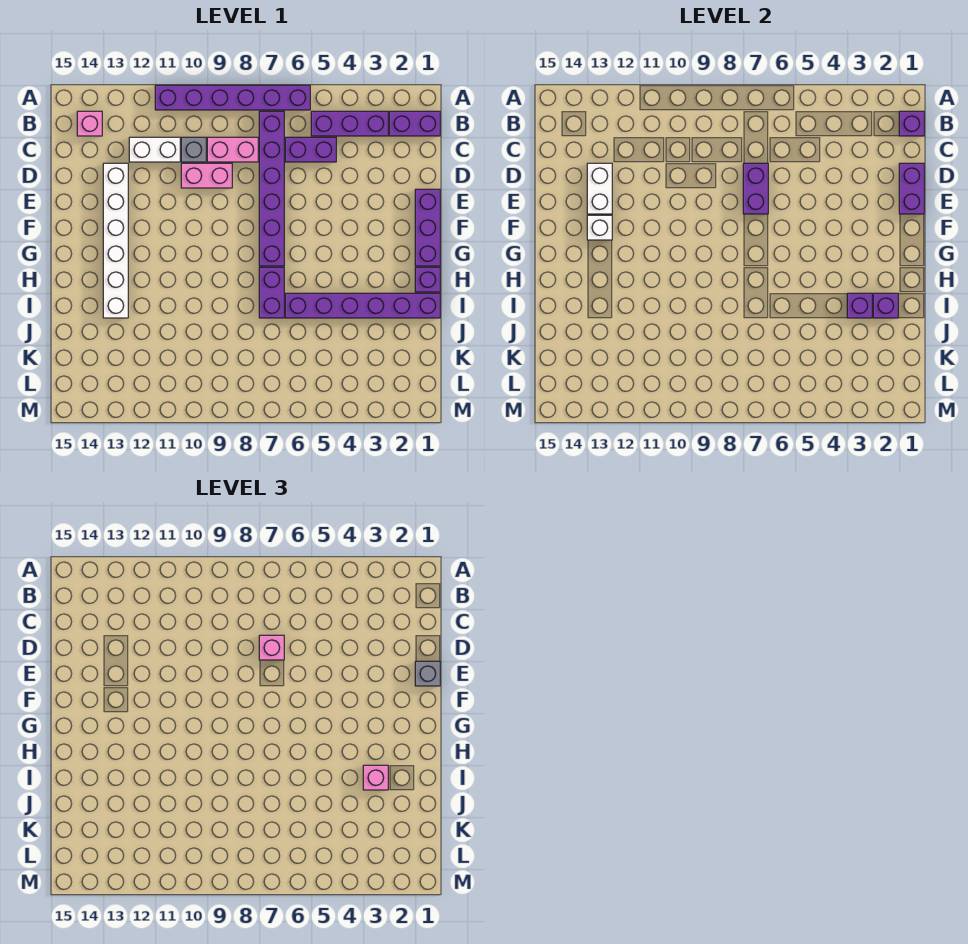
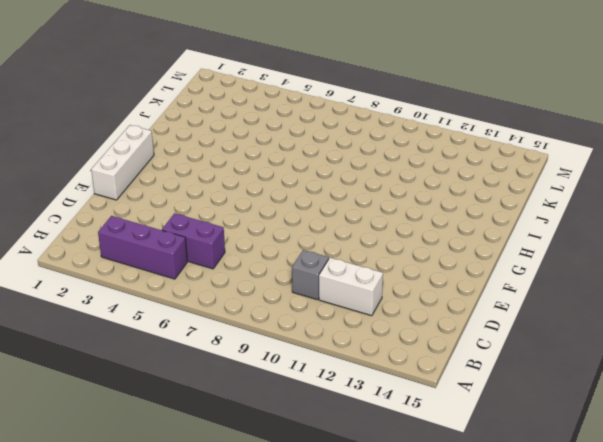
white 1x3 brick [91,125,154,200] -> purple 1x3 brick [415,189,440,266]
none -> purple 1x6 brick [155,85,310,110]
none -> purple 1x2 brick [389,111,440,136]
none -> purple 1x6 brick [259,111,284,266]

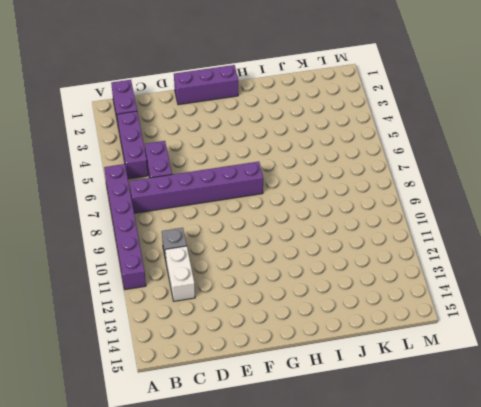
none -> pink 1x1 brick [77,111,102,136]
none -> pink 1x2 brick [207,137,258,162]
none -> pink 1x2 brick [181,163,232,188]

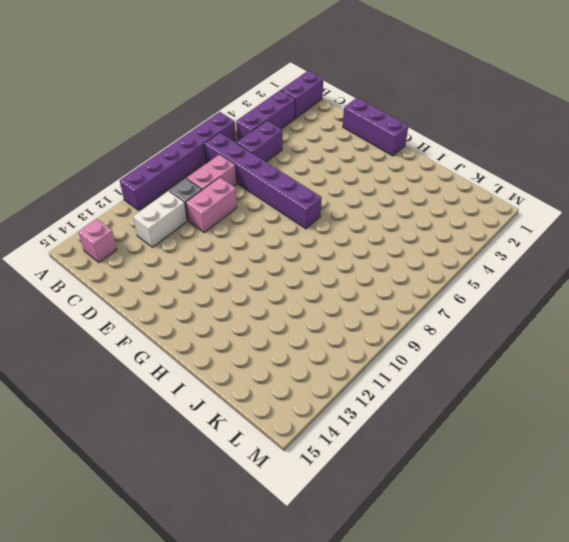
none -> white 1x6 brick [103,163,128,318]
none -> purple 1x1 brick [415,267,440,292]
none -> purple 1x2 brick [259,267,284,318]

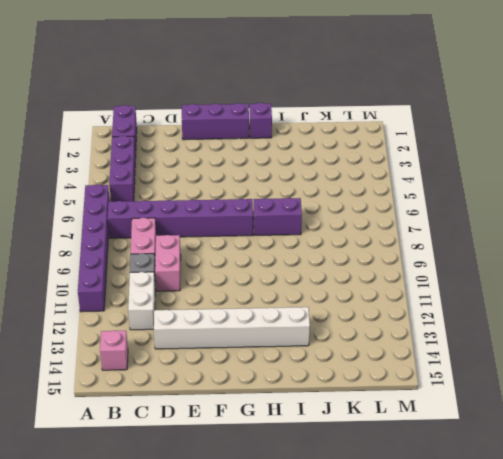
none -> purple 1x2 brick [285,137,336,162]
none -> purple 1x6 brick [285,293,440,318]
none -> purple 1x1 brick [899,111,924,136]

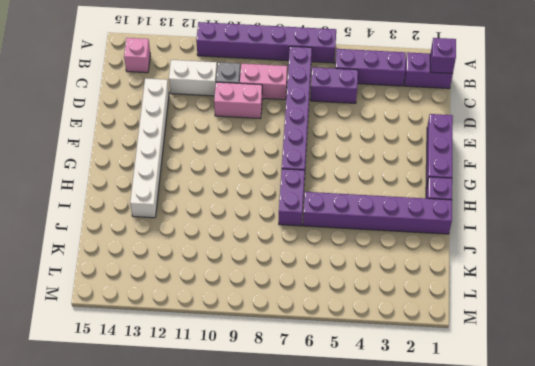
none -> purple 1x2 brick [899,163,924,214]
none -> purple 1x2 brick [743,163,768,214]
none -> white 1x2 brick [587,163,612,214]

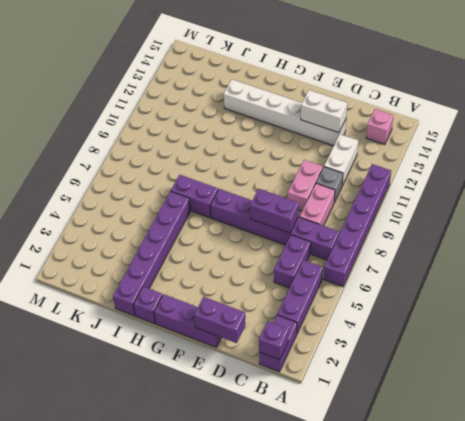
none -> white 1x1 brick [587,215,612,240]
none -> purple 1x1 brick [873,293,898,318]
none -> purple 1x1 brick [847,293,872,318]

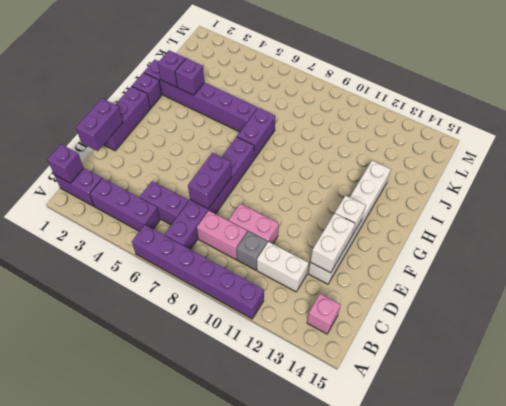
none -> pink 1x1 brick [259,635,284,660]
none -> grey 1x1 brick [415,661,440,686]
none -> pink 1x1 brick [363,765,388,790]

